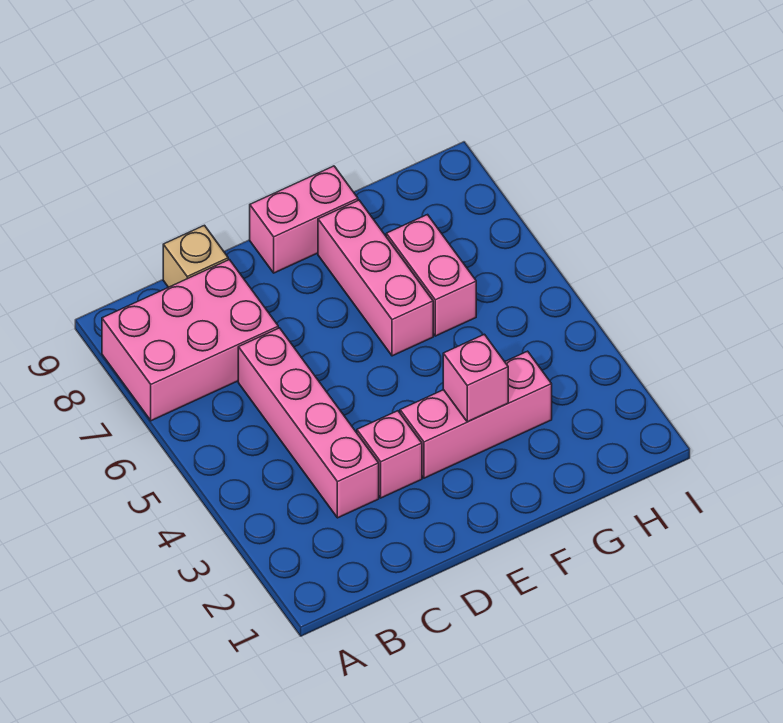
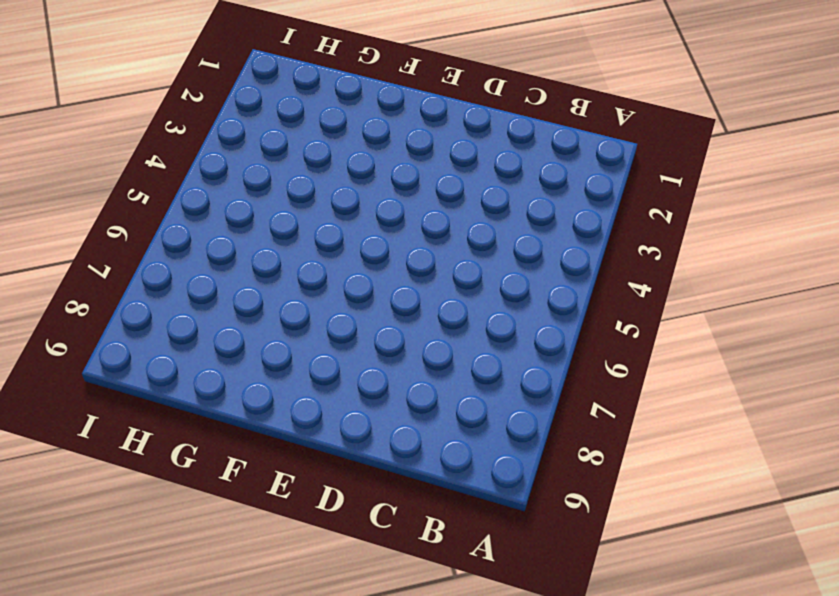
none -> pink 2x3 brick [102,260,278,421]
none -> pink 1x4 brick [238,328,379,518]

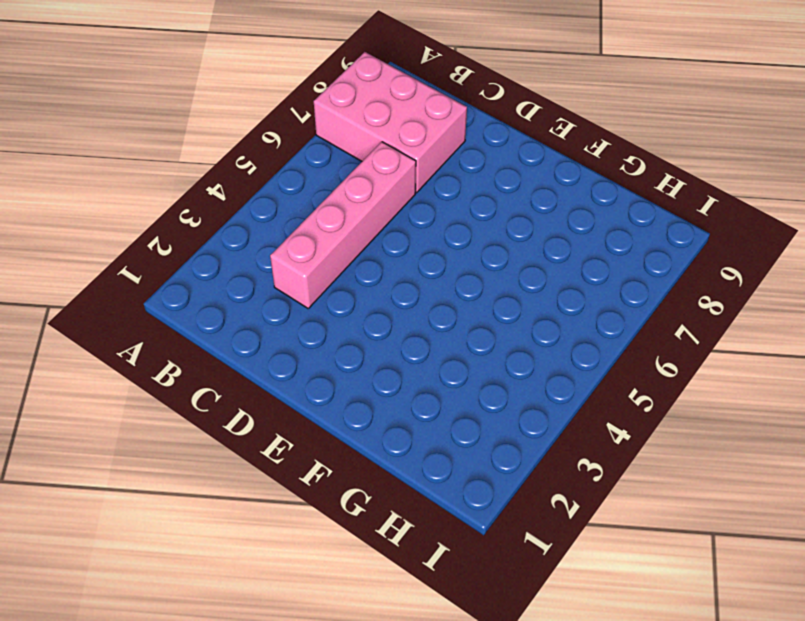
none -> tan 1x1 brick [163,225,228,287]
none -> pink 1x1 brick [357,411,422,498]

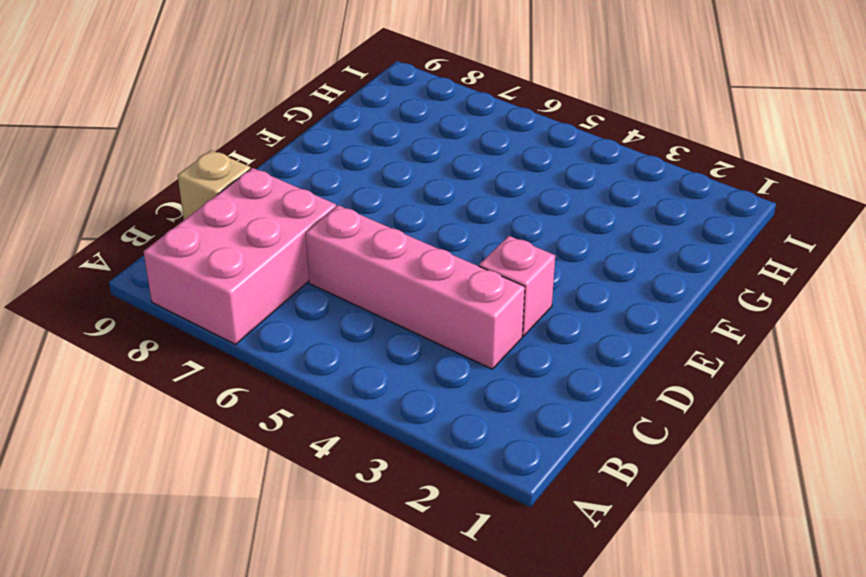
none -> pink 1x3 brick [400,351,552,478]
none -> pink 1x2 brick [250,166,358,273]

